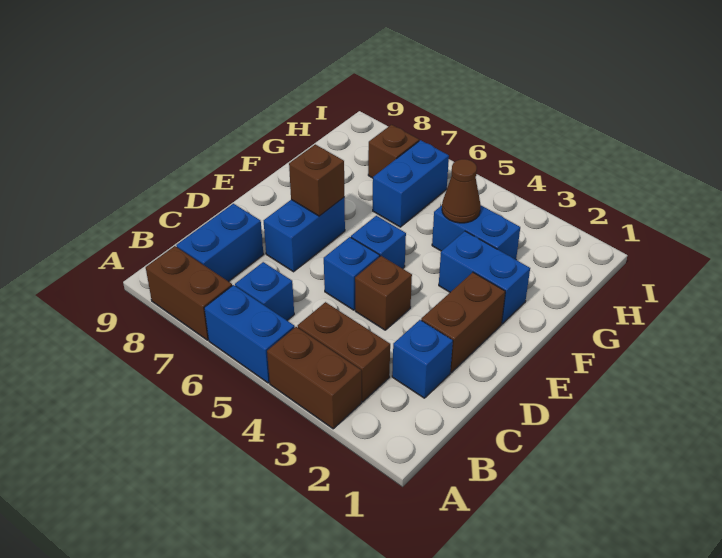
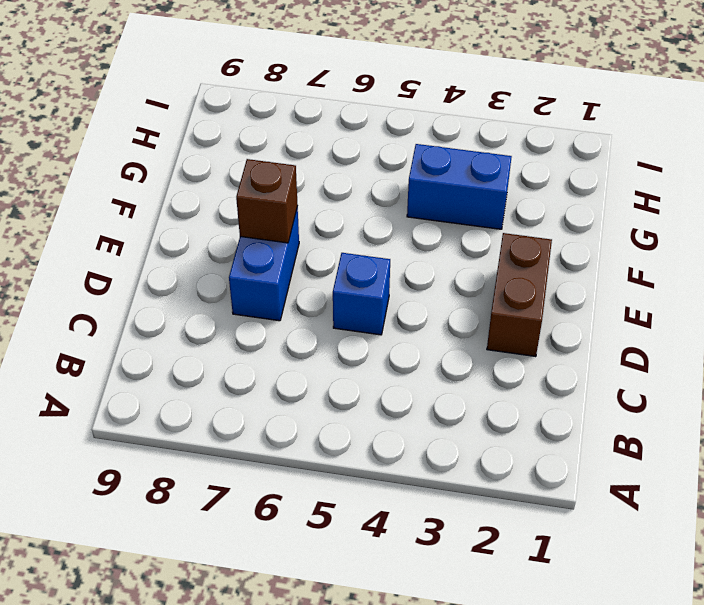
none -> brown 1x2 brick [267,327,361,429]
none -> blue 1x2 brick [204,285,295,383]
none -> brown 1x2 brick [146,246,232,340]

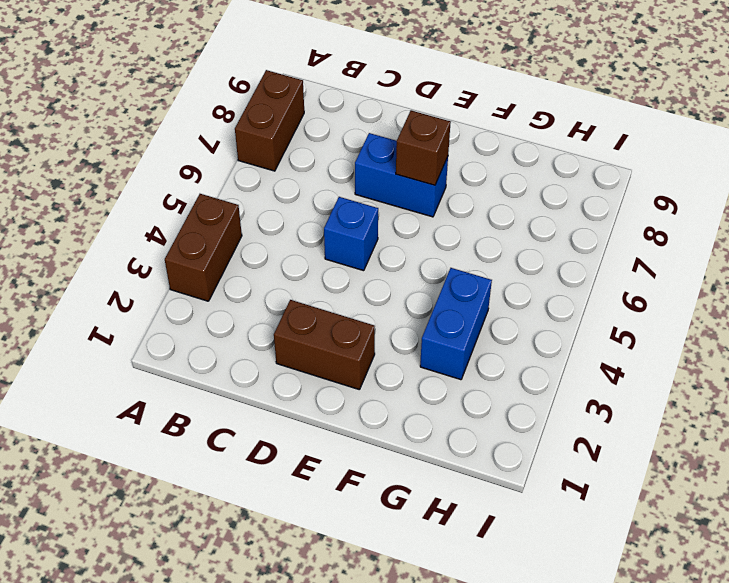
none -> blue 1x2 brick [204,285,295,383]
none -> brown 1x2 brick [298,302,390,402]
none -> blue 1x1 brick [235,262,294,320]

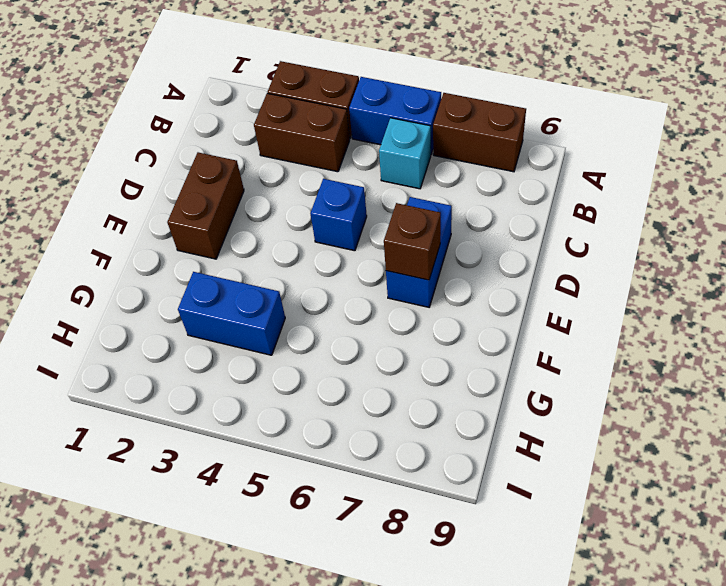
cyan 1x1 brick [379,118,431,189] -> blue 1x1 brick [235,262,294,320]
none -> blue 1x2 brick [176,204,263,282]
none -> blue 1x1 brick [392,320,453,398]
none -> brown 1x1 brick [355,256,412,330]

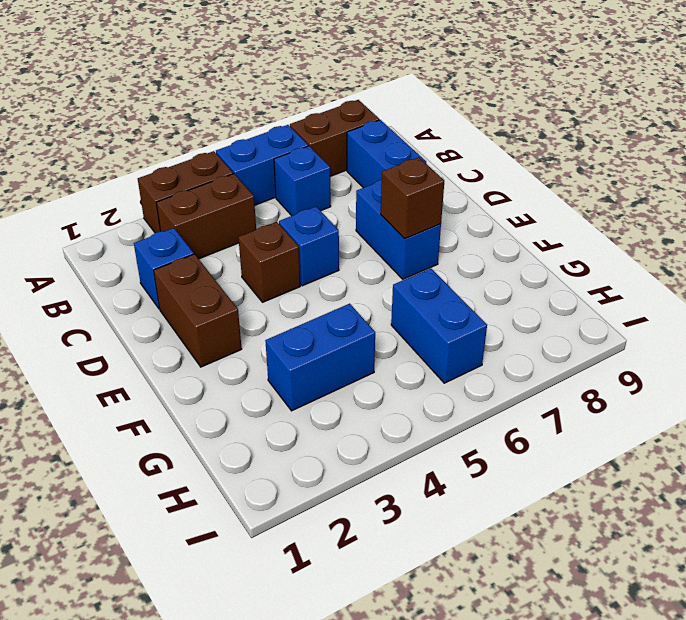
none -> blue 1x1 brick [351,216,406,269]
none -> blue 1x2 brick [439,231,530,324]
none -> brown 1x1 brick [368,125,419,178]

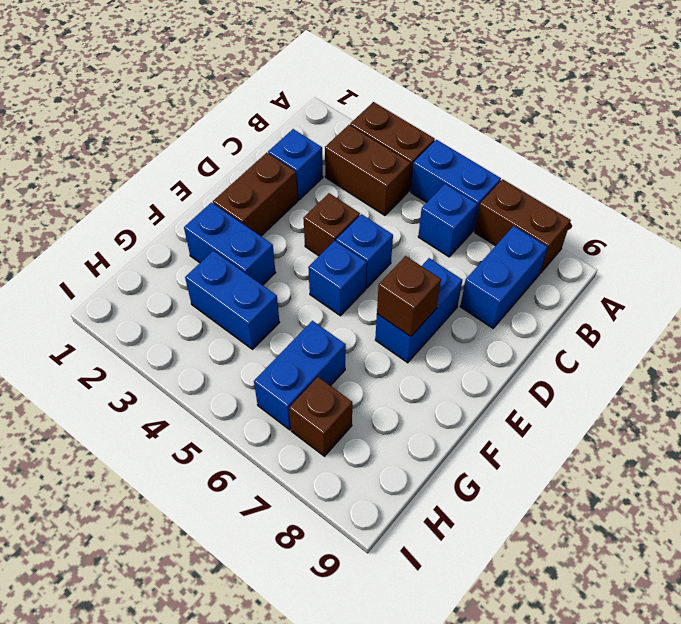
none -> brown 1x1 cone [442,159,481,223]

